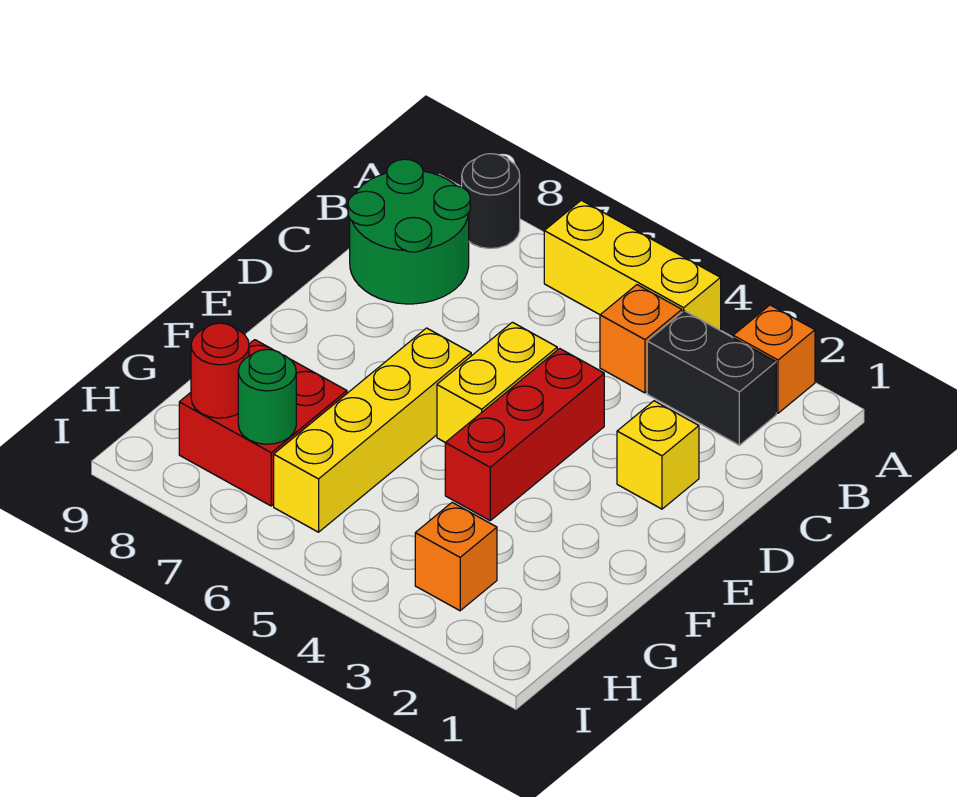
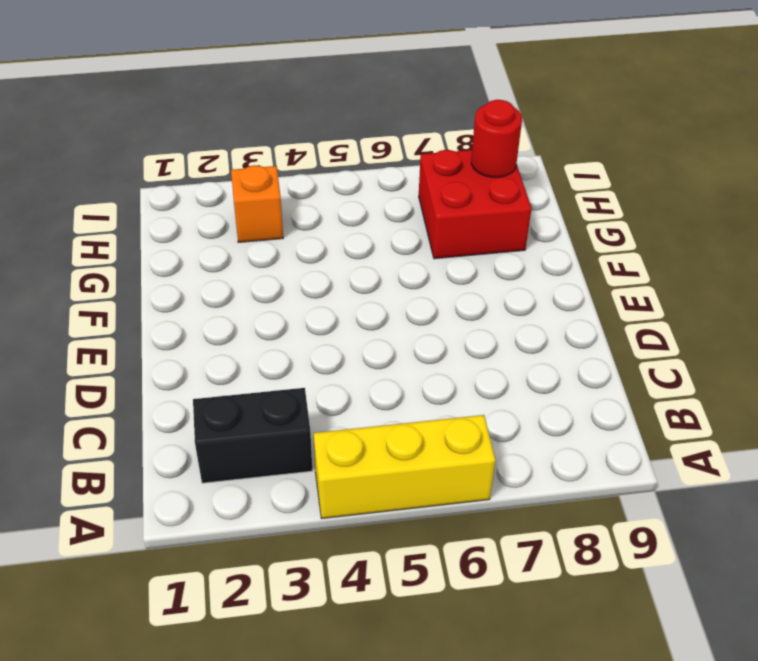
none -> orange 1x1 brick [733,305,815,413]
none -> black 1x1 round brick [462,154,520,248]
none -> orange 1x1 brick [600,285,682,393]

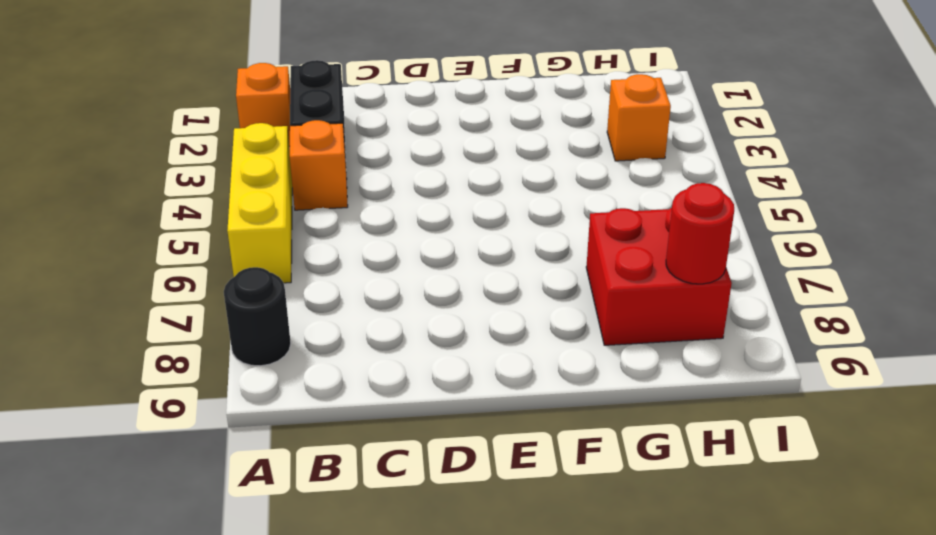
none -> green 2x2 round brick [348,159,470,304]
none -> yellow 1x1 brick [617,401,699,509]
none -> red 1x3 brick [445,348,604,520]

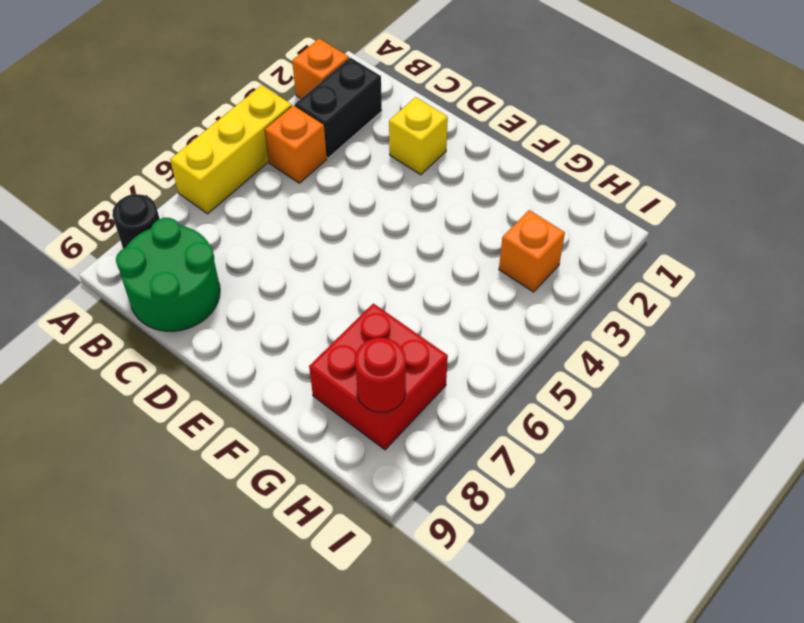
none -> red 1x3 brick [445,348,604,520]
none -> yellow 1x2 brick [437,322,557,443]
none -> yellow 1x4 brick [274,328,471,532]

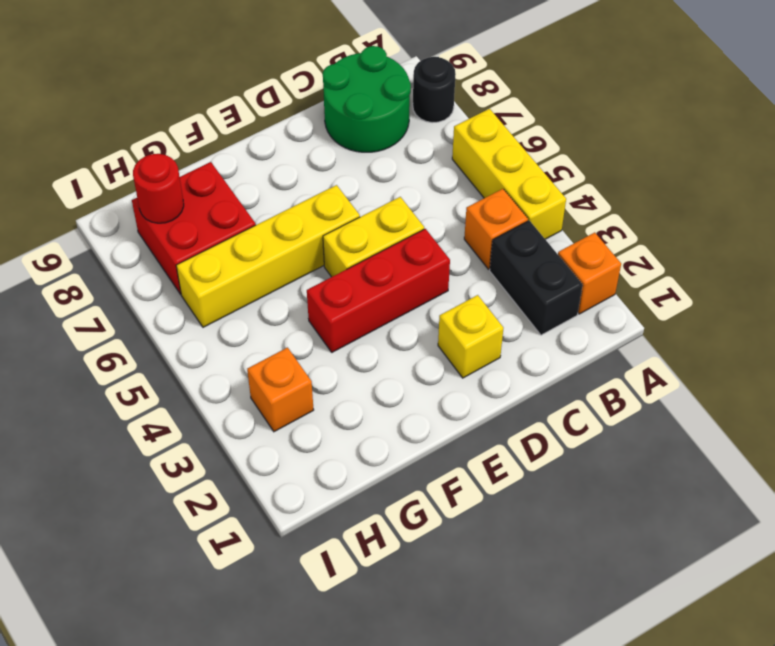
none -> green 1x1 round brick [238,349,296,444]

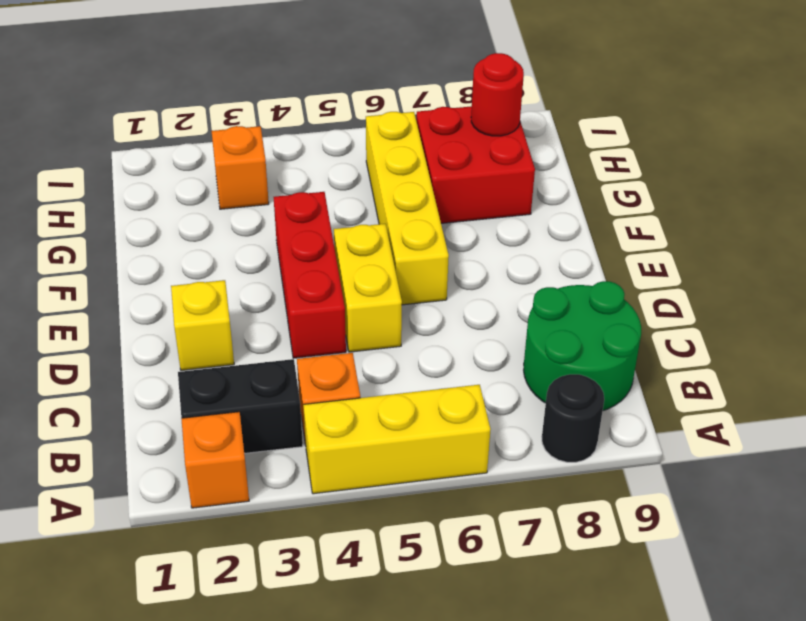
none -> green 1x1 round brick [238,349,296,444]

